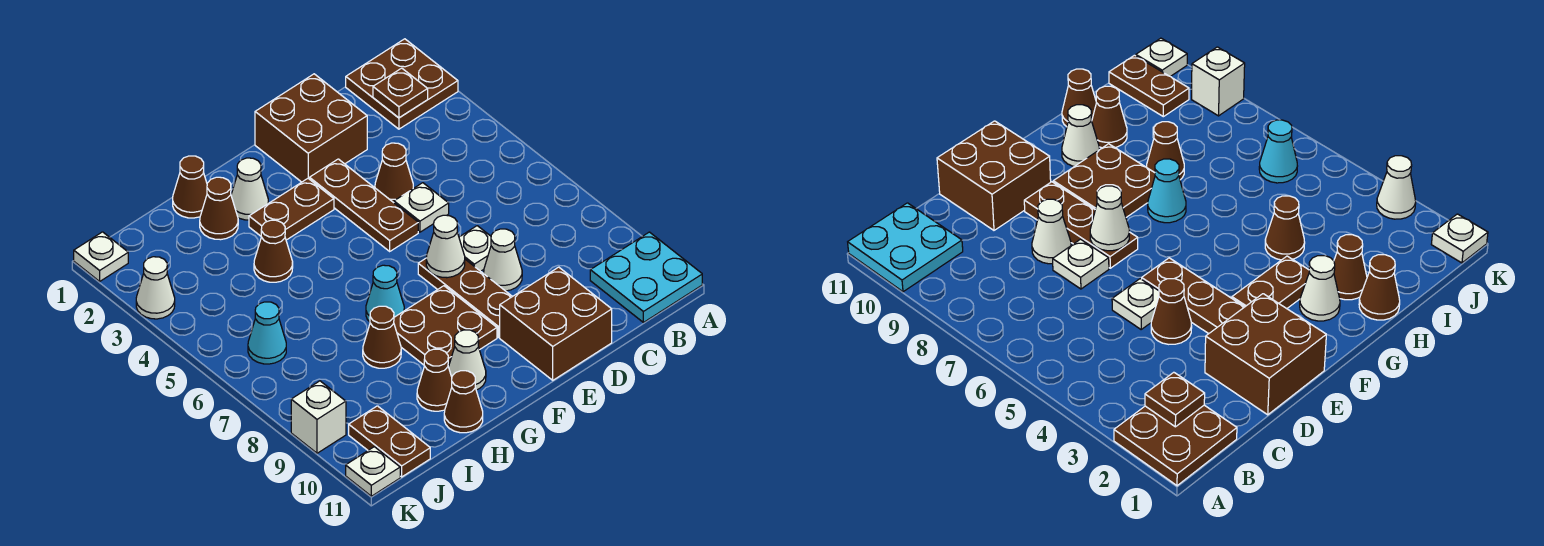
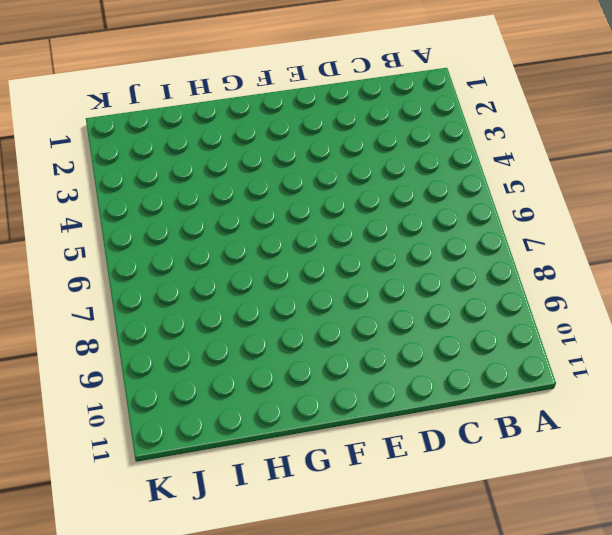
none -> brown 2x2 plate [346,39,458,129]
none -> cyan 2x2 plate [590,232,702,322]
none -> brown 2x2 brick [255,74,367,182]

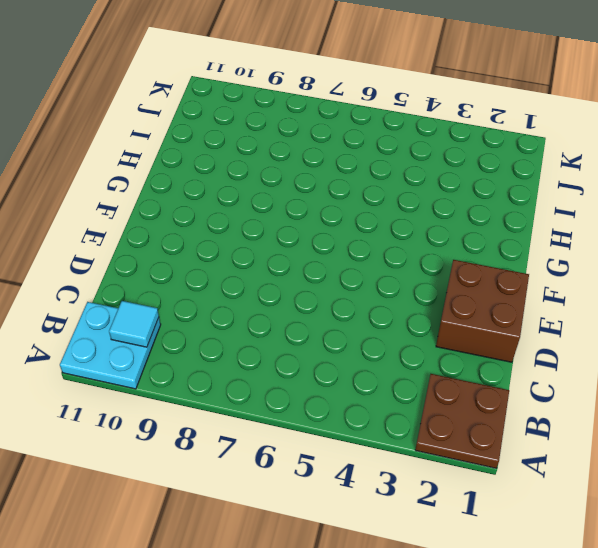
cyan 1x1 tile [109,301,159,347] -> none
none -> brown 1x1 cone [375,143,413,203]
none -> white 1x1 plate [394,183,449,232]
none -> white 1x1 plate [459,226,491,271]

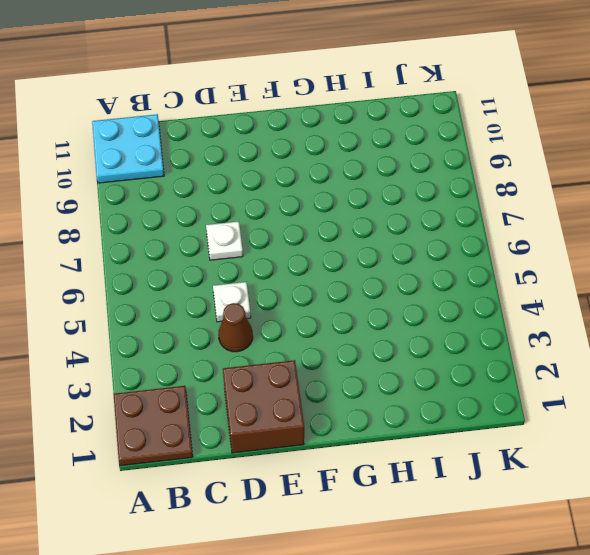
none -> white 1x1 cone [484,229,522,291]
none -> brown 2x2 brick [500,267,612,380]
none -> brown 1x3 plate [309,159,418,251]

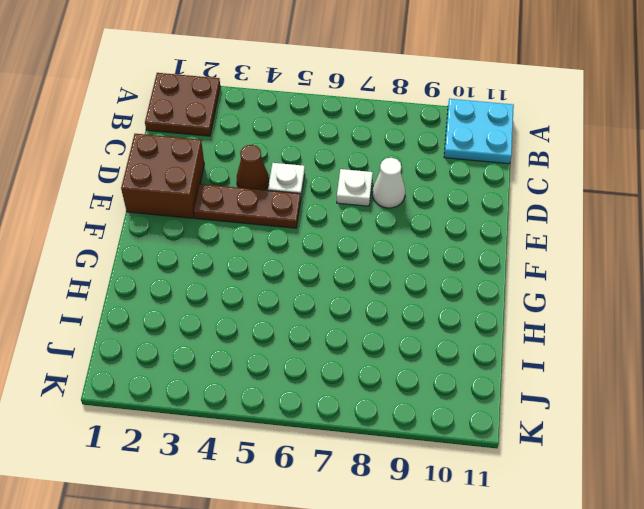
none -> brown 2x2 brick [500,267,612,380]
none -> brown 1x3 plate [418,259,512,337]
none -> brown 1x2 plate [249,179,334,240]

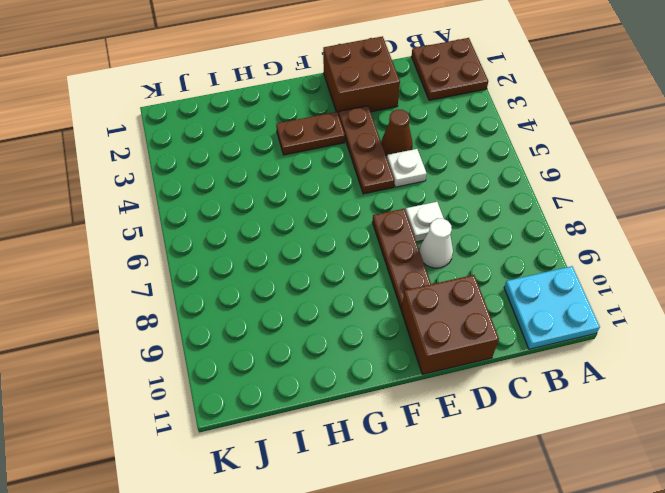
none -> brown 2x2 plate [394,286,497,367]
none -> white 1x1 cone [231,158,268,220]
none -> cyan 1x1 cone [366,265,404,322]

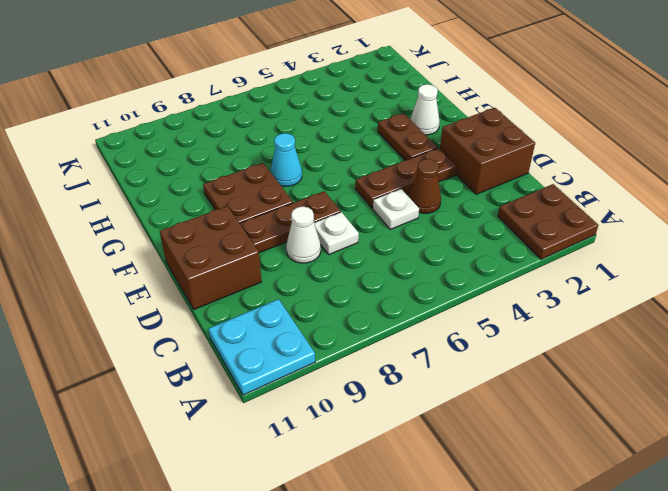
none -> white 1x1 cone [449,330,486,390]
none -> brown 1x1 cone [173,156,207,218]
none -> brown 1x1 cone [200,177,238,240]

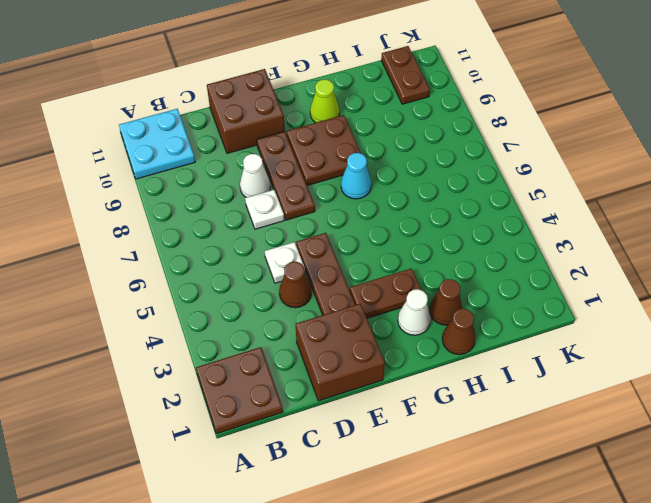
lime 1x1 cone [310,79,339,123] -> white 1x1 cone [449,330,486,390]
none -> brown 1x1 cone [254,220,293,282]
none -> brown 1x1 cone [363,306,401,368]
none -> brown 1x1 cone [417,349,452,411]

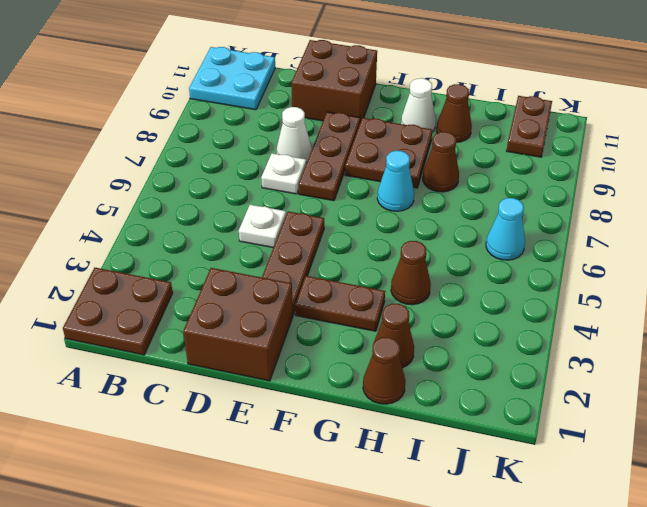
none -> brown 1x1 cone [375,143,413,203]
none -> white 1x1 cone [231,158,268,220]
none -> brown 1x1 cone [444,371,483,433]

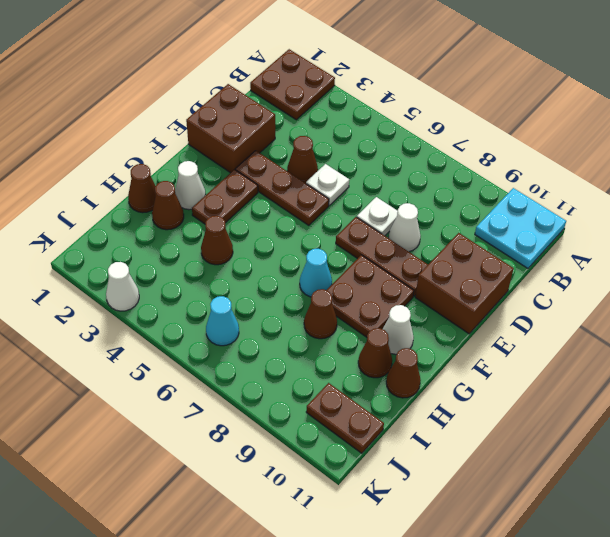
none -> white 1x1 plate [74,232,128,281]
none -> white 1x1 brick [291,381,346,453]
none -> white 1x1 plate [346,447,400,496]

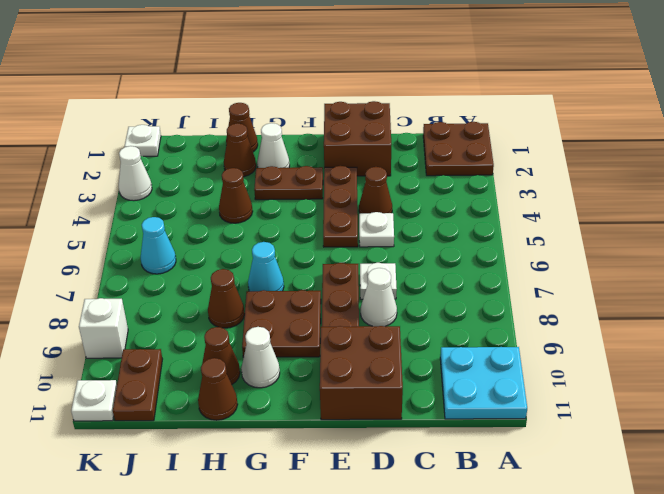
none -> brown 1x1 plate [373,68,428,118]
none -> white 1x1 cone [426,215,465,278]

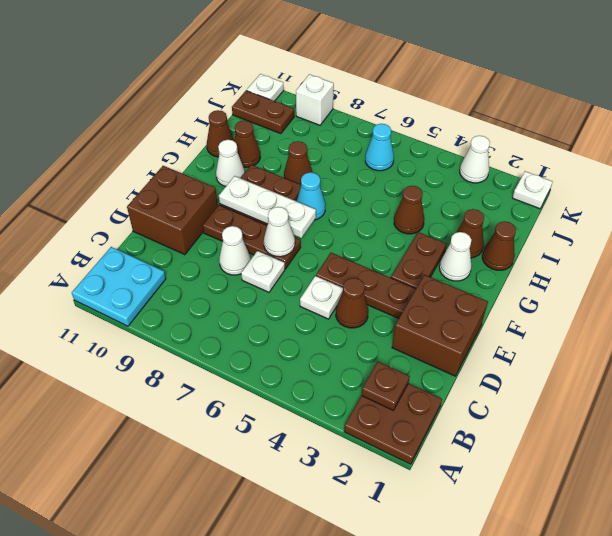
white 1x3 plate [219,176,316,238] -> none

